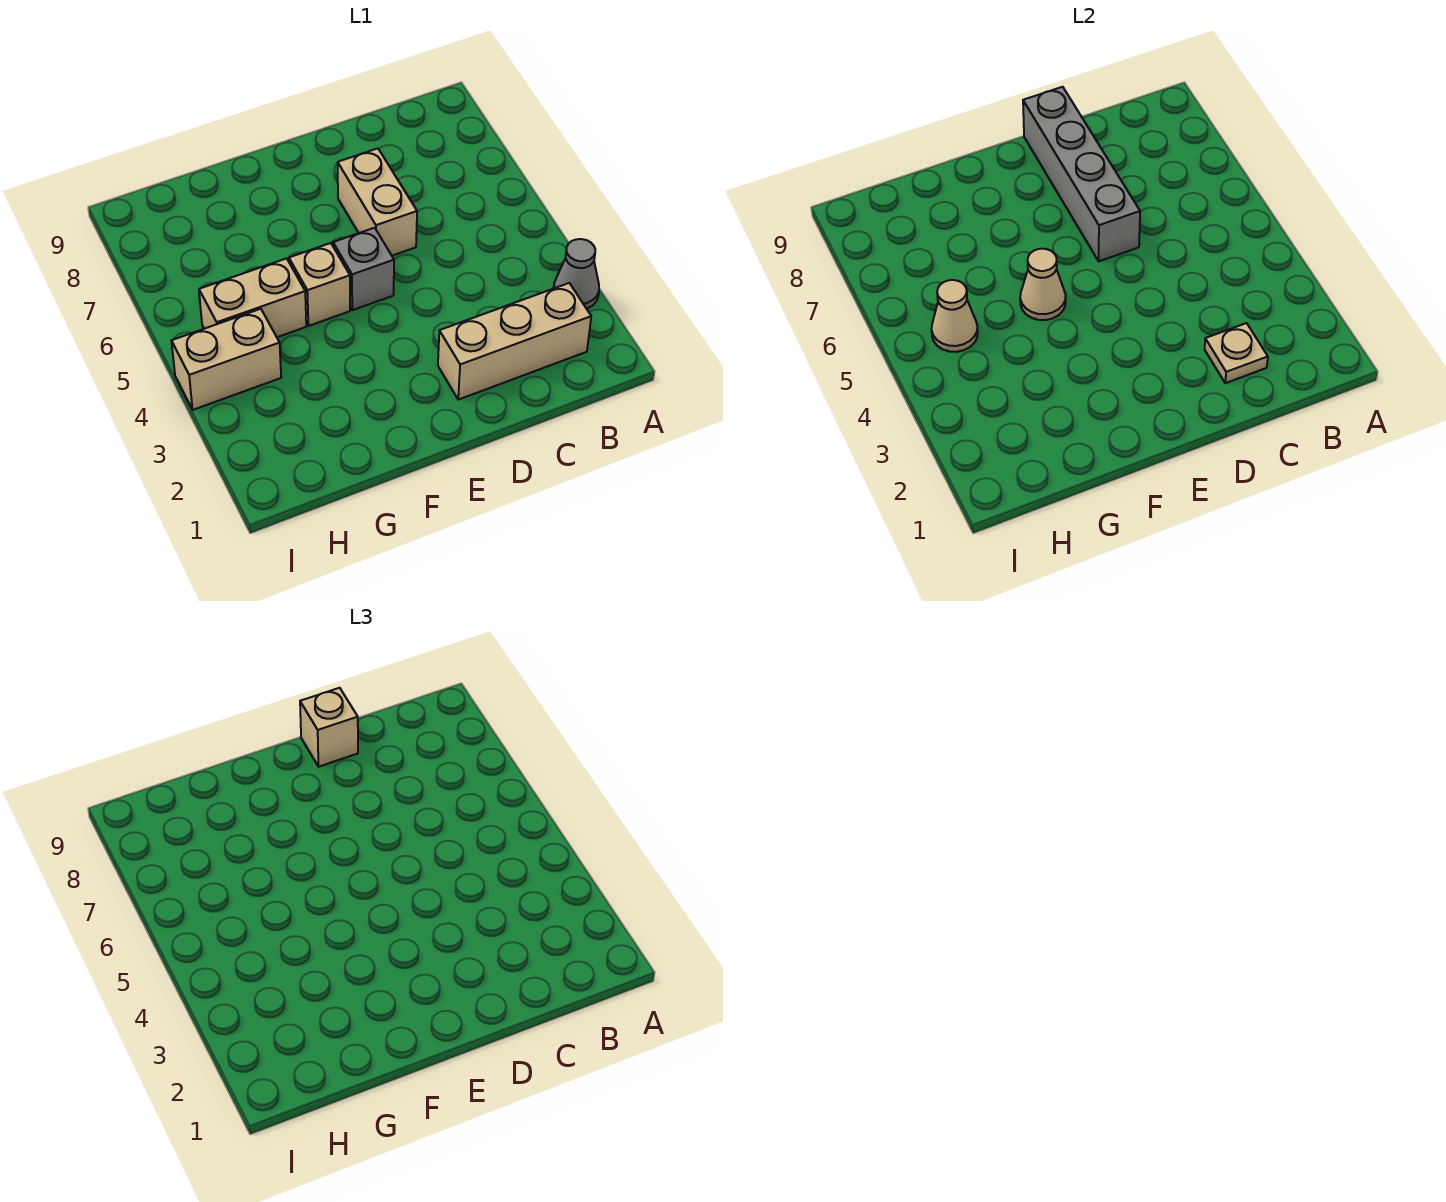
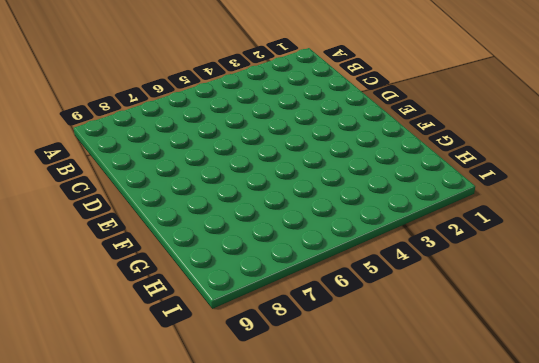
none -> grey 1x1 cone [554,239,599,309]
none -> tan 1x3 brick [438,283,591,400]
none -> tan 1x2 brick [338,148,417,256]

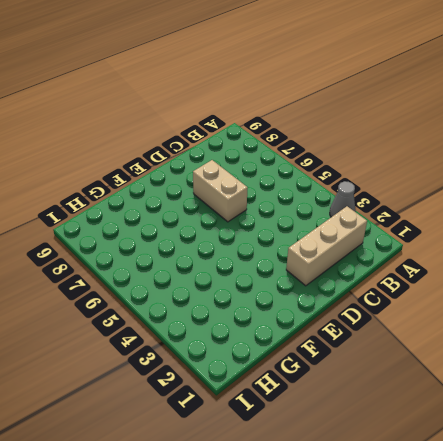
none -> grey 1x1 brick [333,228,394,310]
none -> tan 1x1 brick [289,243,350,326]
none -> tan 1x2 brick [199,259,306,337]

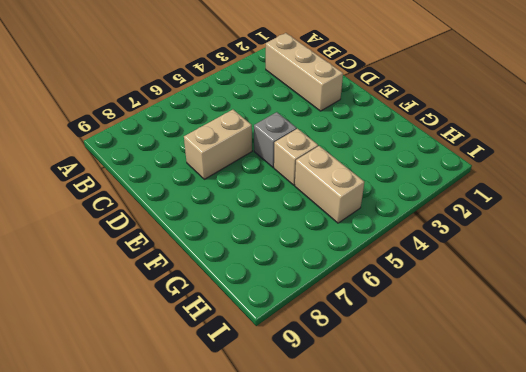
none -> grey 1x1 cone [554,239,599,309]
none -> tan 1x2 brick [172,309,281,410]
none -> tan 1x1 plate [1205,323,1268,383]

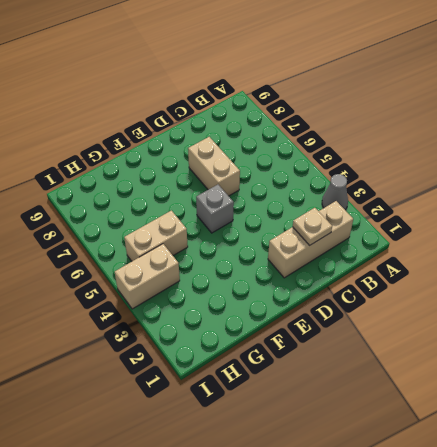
none -> tan 1x1 brick [289,243,350,326]
none -> grey 1x4 brick [1023,87,1140,261]
none -> tan 1x1 cone [1020,249,1066,320]

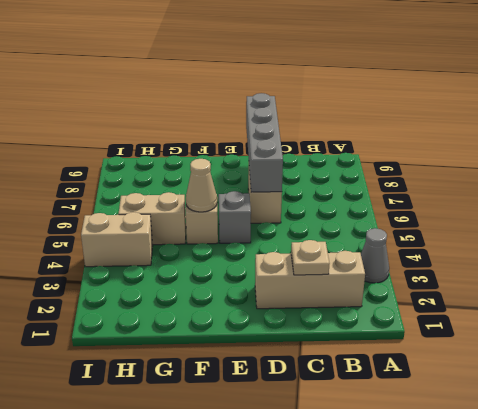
none -> tan 1x1 cone [932,280,978,352]
none -> tan 1x1 brick [300,688,358,767]

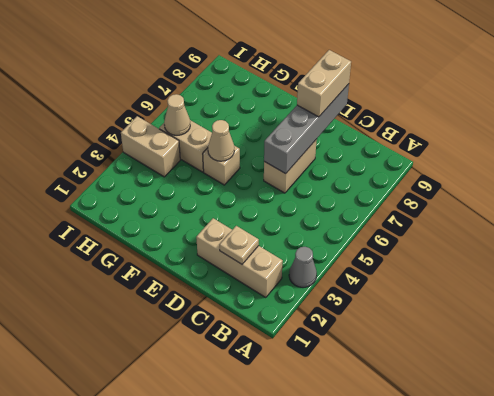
tan 1x2 brick [297,50,351,117] -> tan 1x1 brick [300,688,358,767]
none -> grey 1x1 brick [333,228,394,310]

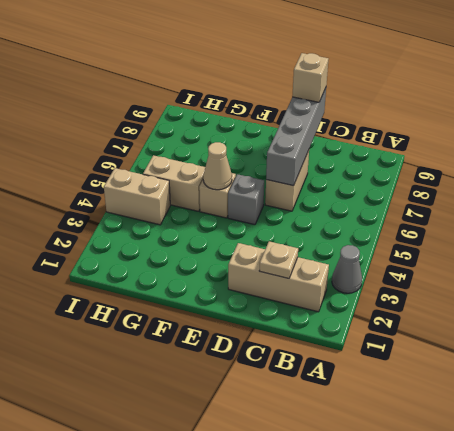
none -> tan 1x1 cone [932,280,978,352]

